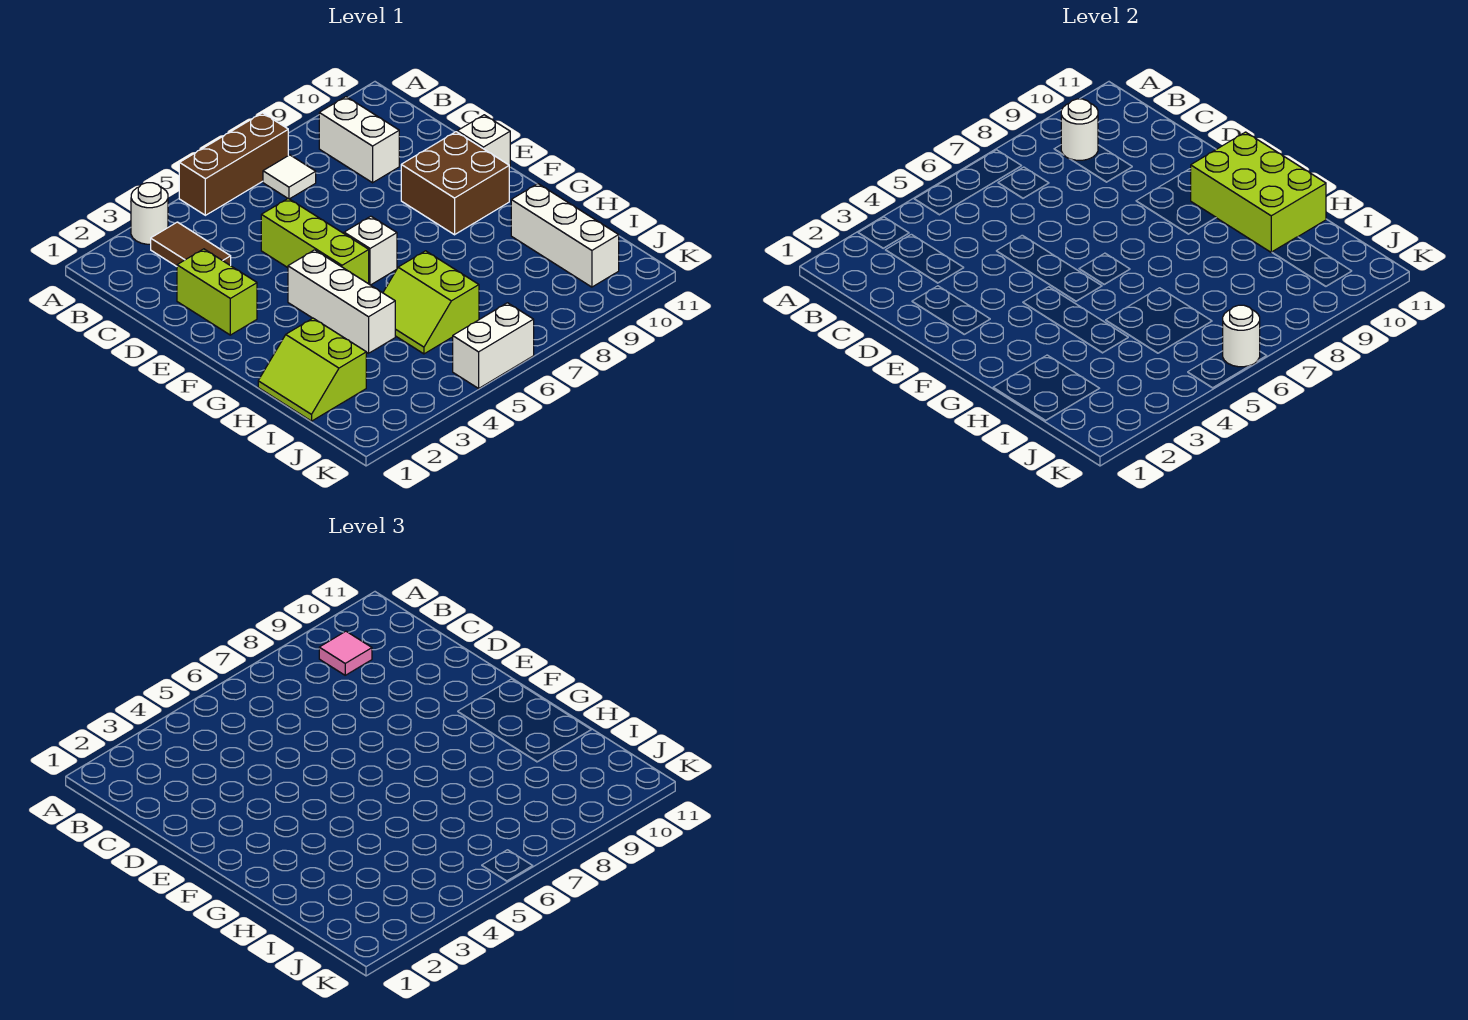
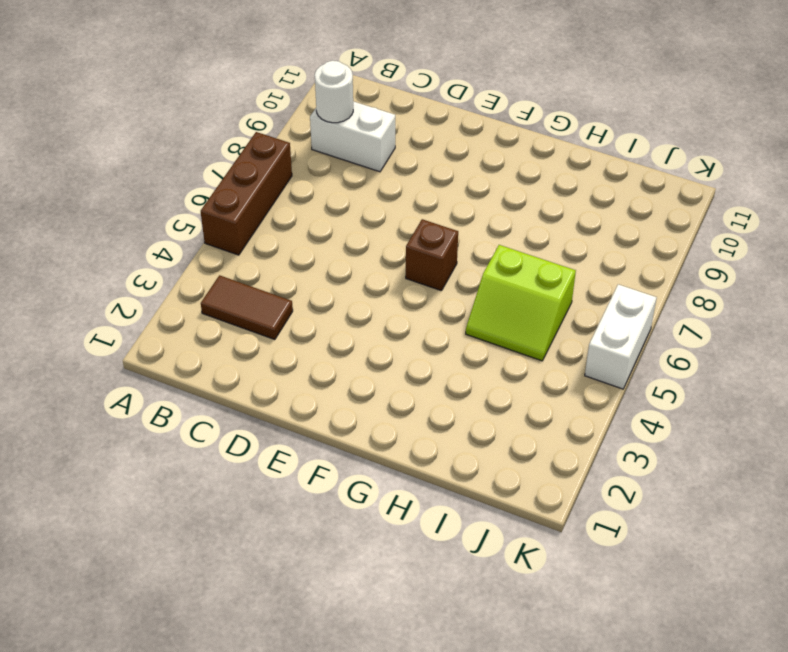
brown 1x1 brick [406,219,458,291] -> white 1x1 brick [344,216,397,285]
none -> white 1x1 round brick [131,183,168,244]
none -> white 1x1 tile [263,155,316,199]
none -> lime 1x2 brick [177,249,257,335]

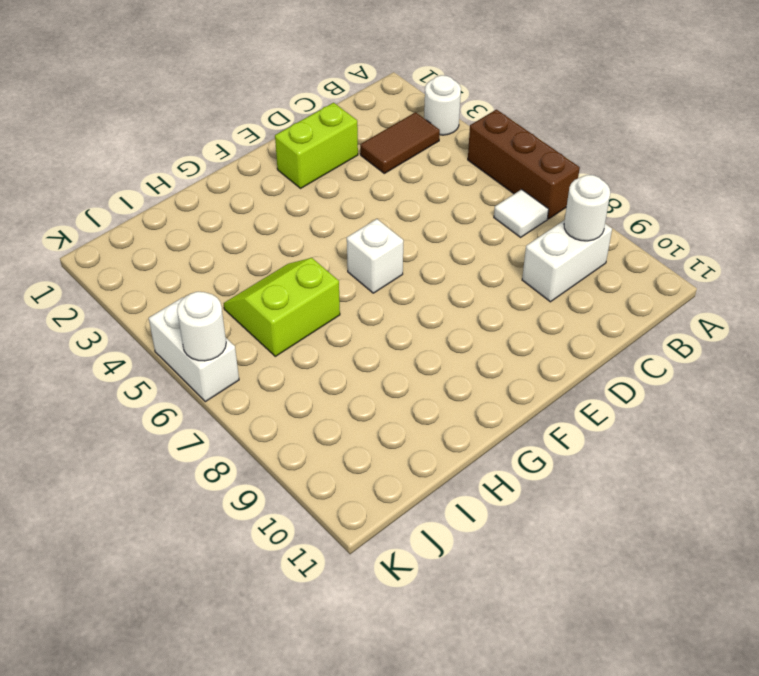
none -> lime 1x3 brick [261,199,369,284]
none -> brown 2x2 brick [401,132,509,235]
none -> white 1x1 brick [457,115,510,168]

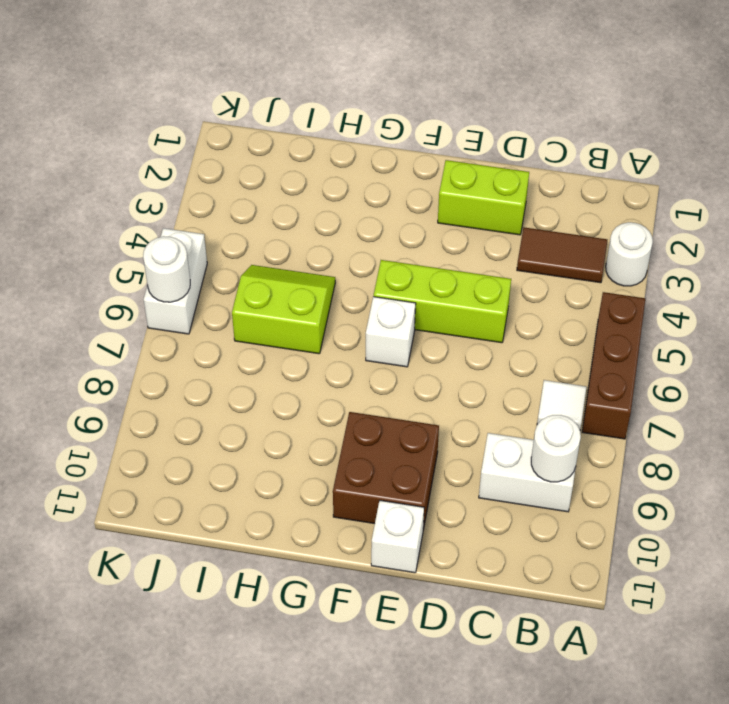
none -> white 1x3 brick [288,250,395,353]
none -> lime 2x2 slope [258,318,366,421]
none -> white 1x3 brick [511,184,619,287]

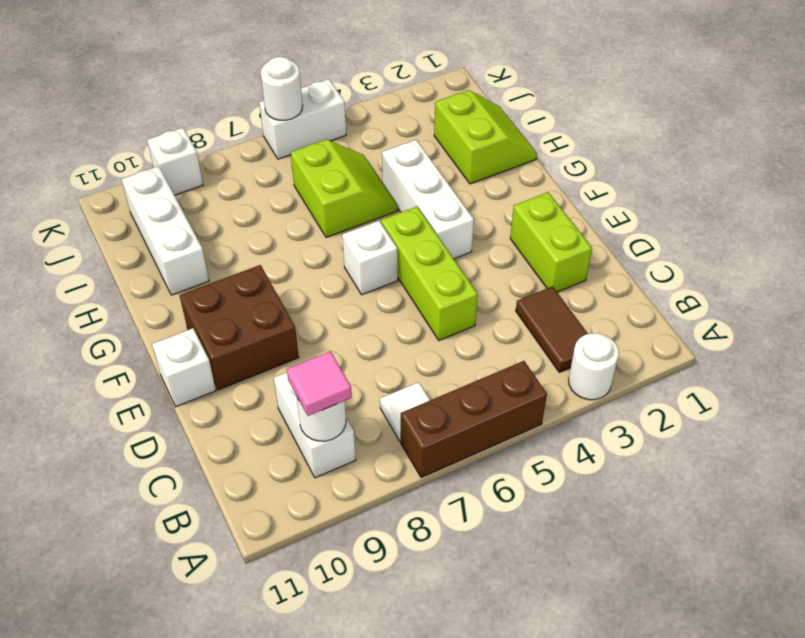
white 1x1 brick [147,128,203,195] -> none
none -> lime 2x3 brick [1191,132,1326,252]

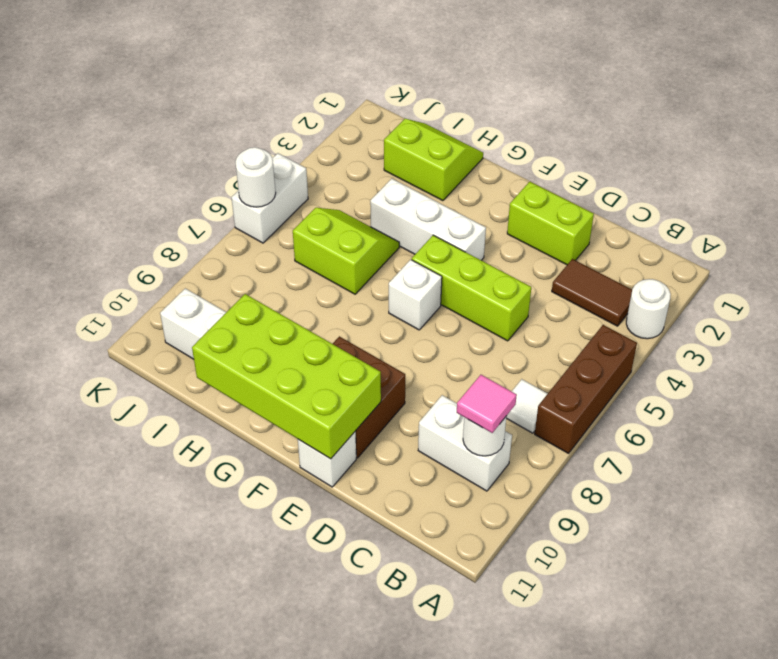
lime 2x4 brick [192,294,381,459] -> lime 2x3 brick [1191,132,1326,252]

